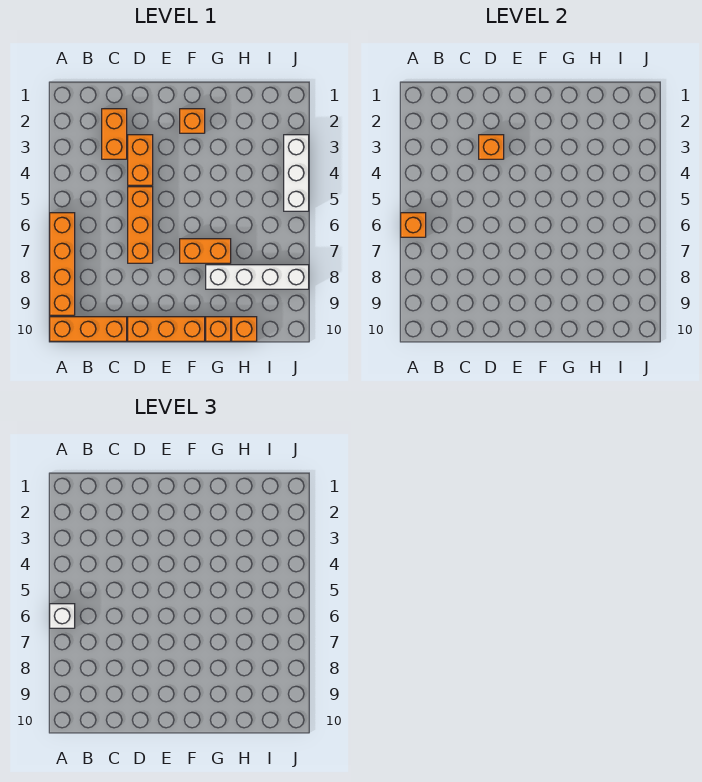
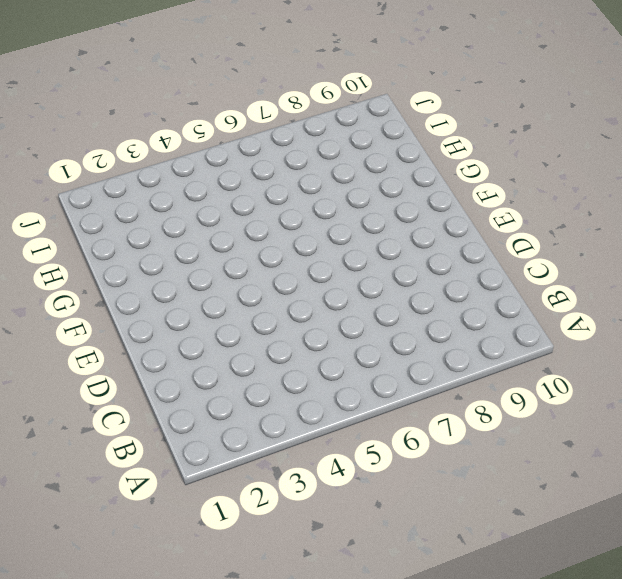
none -> orange 1x4 brick [50,213,75,315]
none -> orange 1x3 brick [50,317,127,341]
none -> orange 1x2 brick [102,109,127,159]

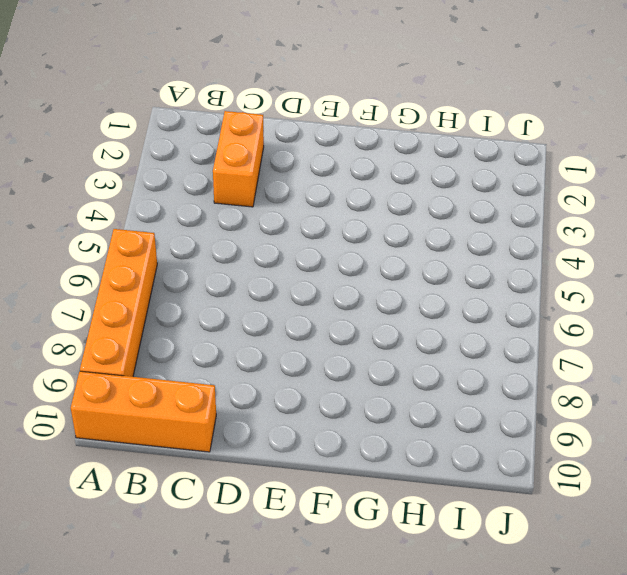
none -> orange 1x2 brick [128,135,153,185]
none -> orange 1x3 brick [128,187,153,263]
none -> orange 1x3 brick [128,317,205,341]

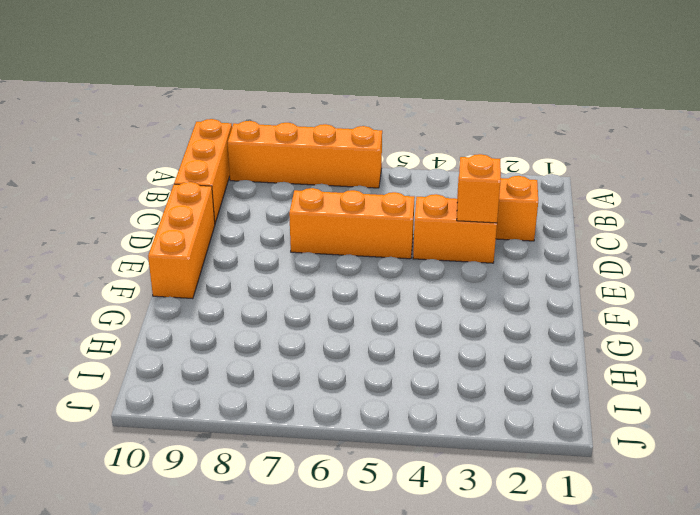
none -> orange 1x1 brick [180,109,205,133]
none -> orange 1x2 brick [180,239,231,263]
none -> white 1x4 brick [206,265,309,289]

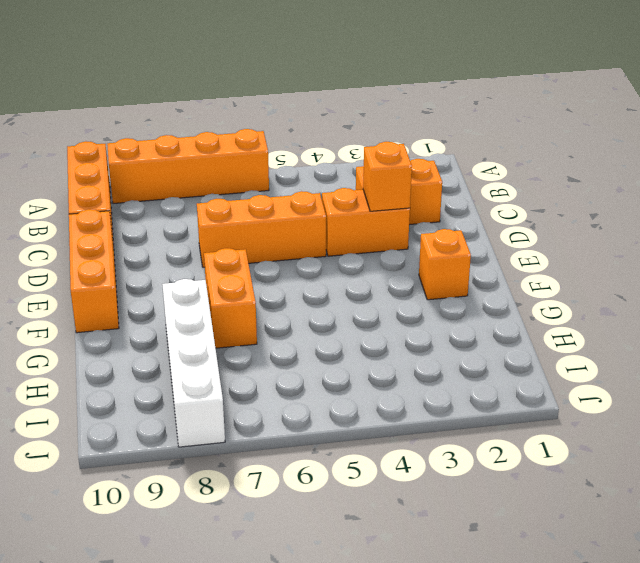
none -> orange 1x1 brick [206,317,231,341]
none -> orange 1x1 brick [232,317,257,341]
none -> white 1x3 brick [284,135,309,211]

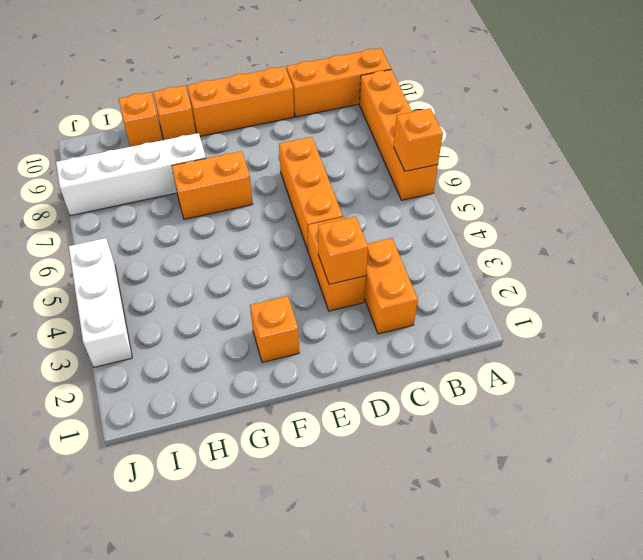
none -> white 1x1 brick [50,604,75,628]

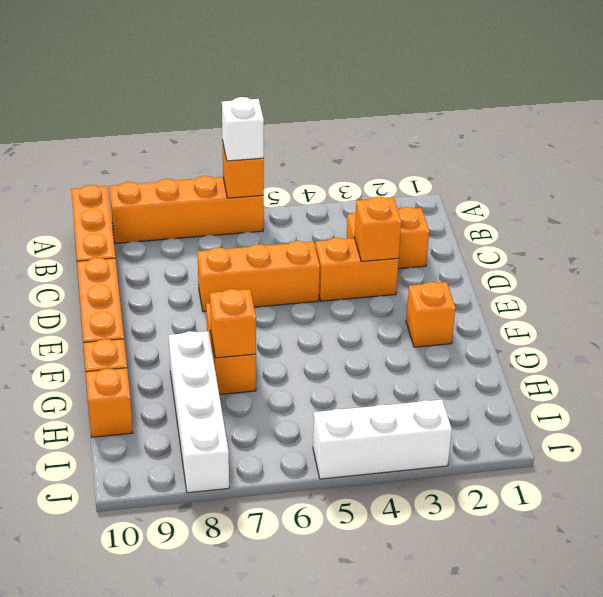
orange 1x1 brick [210,289,256,358] -> none

